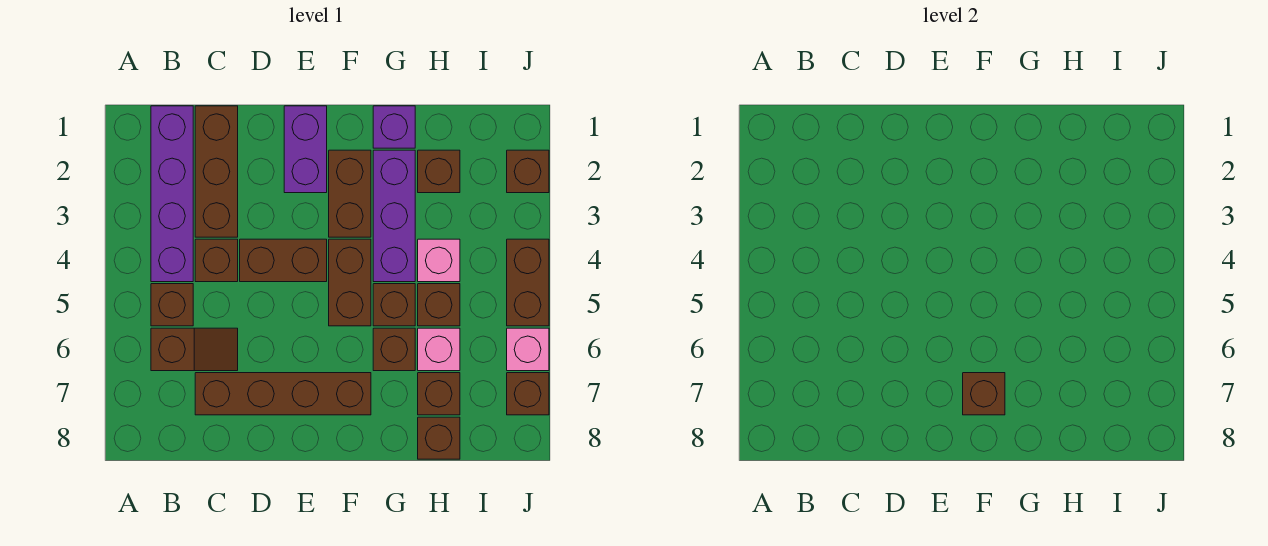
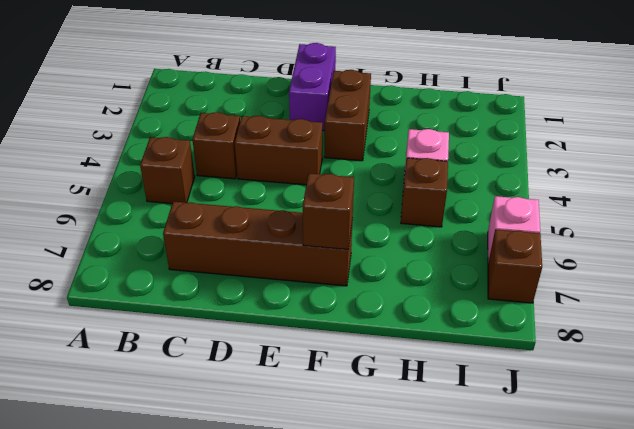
none -> purple 1x4 brick [151,106,193,282]
none -> brown 1x2 slope [151,328,238,371]
none -> brown 1x3 brick [195,106,238,237]

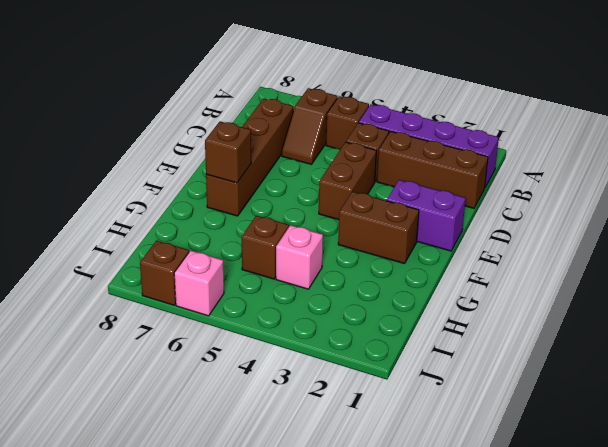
none -> brown 1x2 brick [329,239,371,326]
none -> purple 1x1 brick [373,106,415,148]
none -> purple 1x3 brick [373,150,415,282]

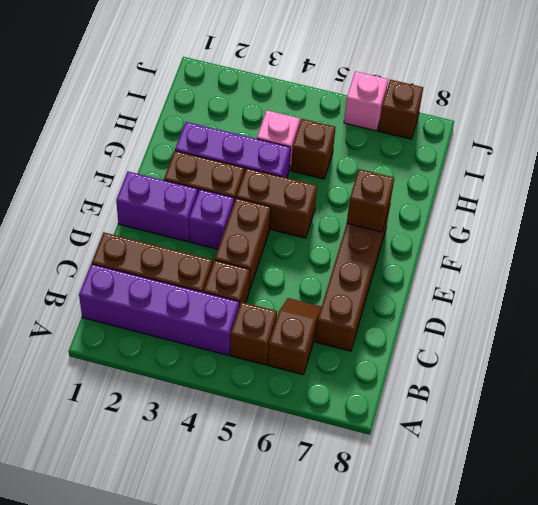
purple 1x1 brick [189,189,234,249] -> purple 1x1 brick moved to [373,106,415,148]
none -> brown 1x1 brick [373,284,415,326]
none -> brown 1x1 brick [373,328,415,371]
none -> brown 1x1 brick [418,150,460,193]

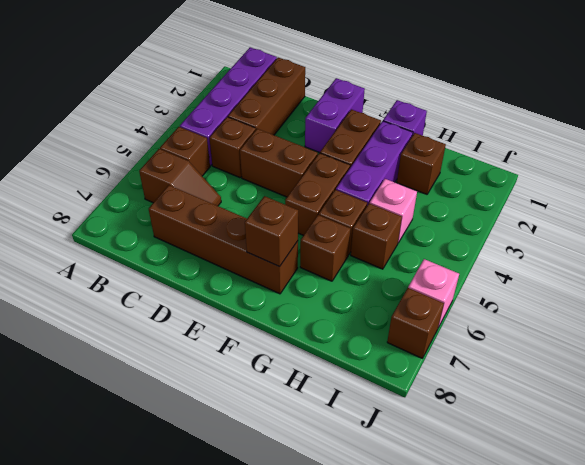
none -> pink 1x1 brick [418,328,460,371]
none -> brown 1x1 brick [418,373,460,415]
none -> brown 1x1 brick [418,417,460,459]

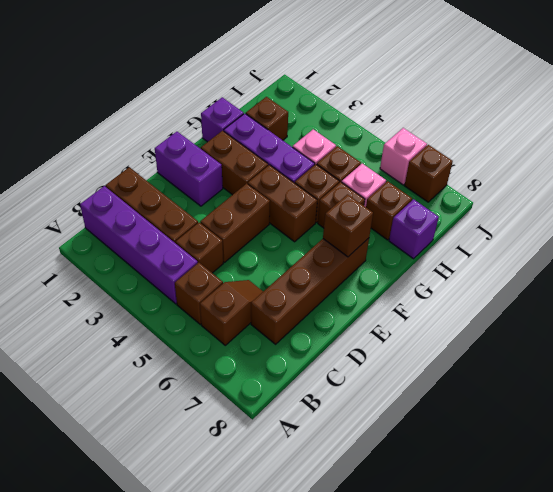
purple 1x1 brick [389,199,439,259] -> brown 1x1 brick [418,417,460,459]
none -> brown 1x1 brick [507,150,549,193]
none -> brown 1x2 brick [507,239,549,326]

